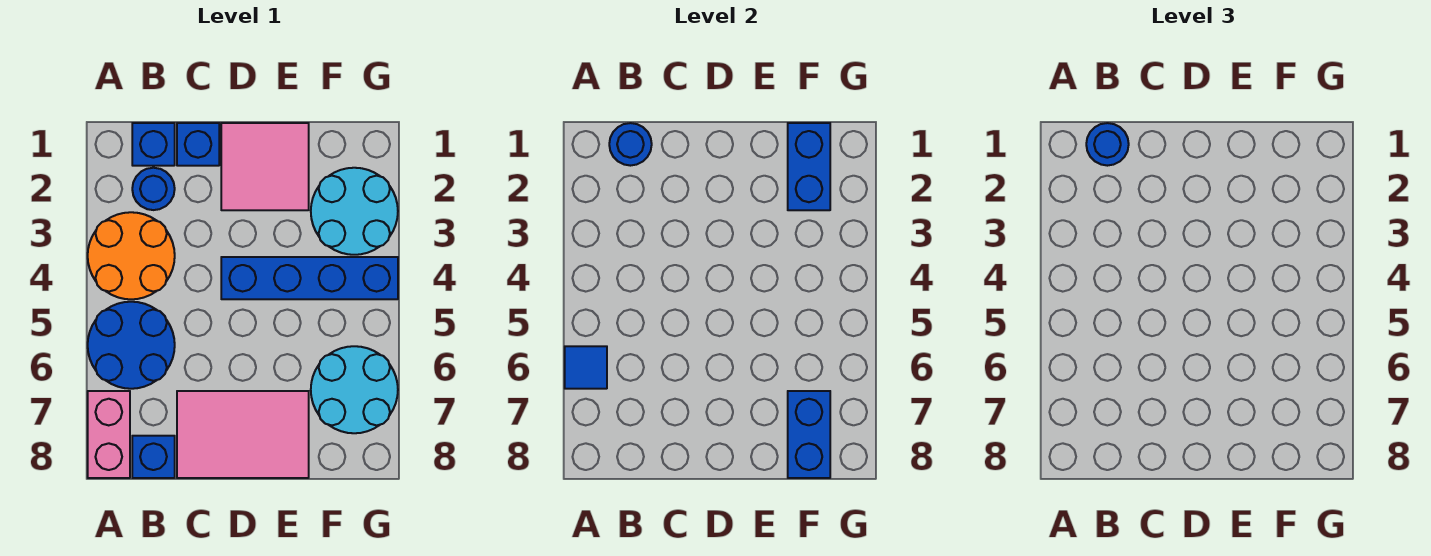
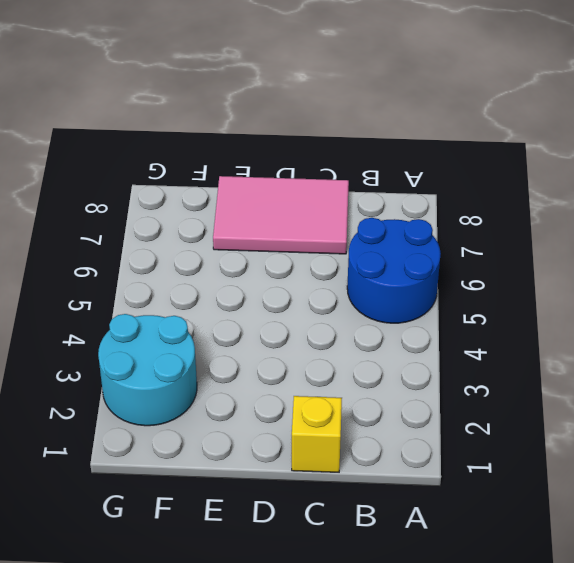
yellow 1x1 brick [292,396,342,472] -> blue 1x1 brick [177,123,219,166]
none -> orange 2x2 round brick [88,212,175,299]
none -> pink 1x2 brick [88,391,130,478]
none -> blue 1x1 brick [132,123,175,166]

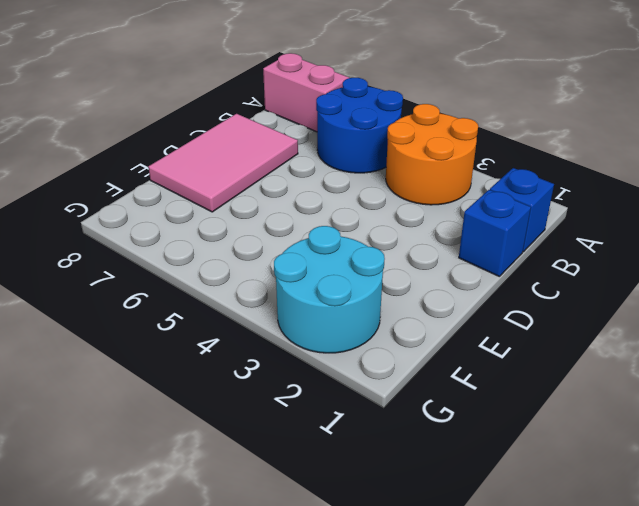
none -> blue 1x1 round brick [132,168,175,210]
none -> blue 1x1 brick [132,436,175,478]
none -> pink 2x2 tile [221,123,309,210]

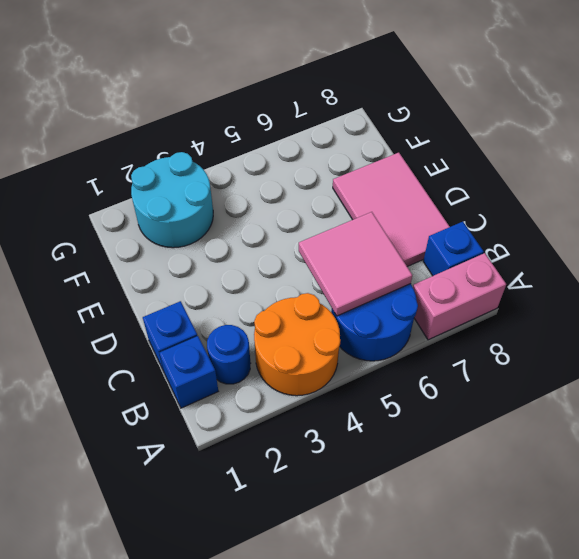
pink 2x2 tile [299,212,412,316] -> pink 2x2 tile moved to [221,123,309,210]
none -> blue 1x4 brick [221,257,398,299]
none -> cyan 2x2 round brick [311,346,398,433]
none -> blue 1x1 tile [565,346,607,389]

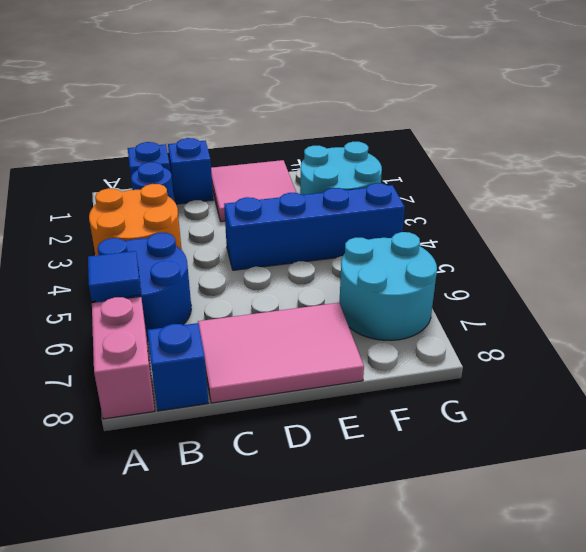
none -> blue 1x1 round brick [609,123,652,166]
none -> blue 1x2 brick [788,123,830,210]
none -> blue 1x2 brick [788,391,830,478]

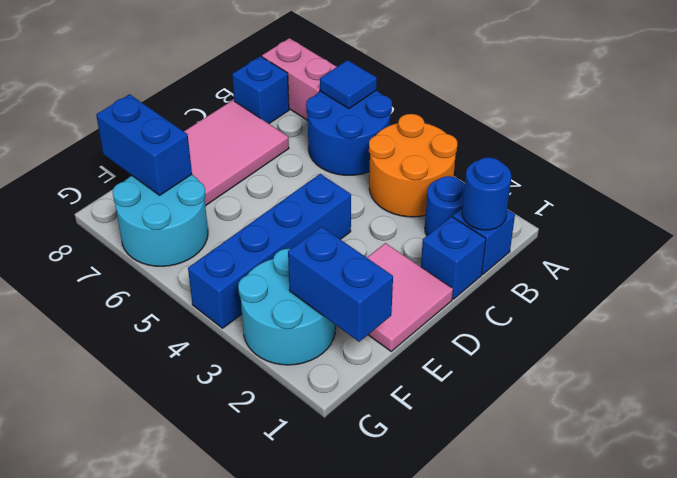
none -> blue 1x1 round brick [1086,123,1129,166]

